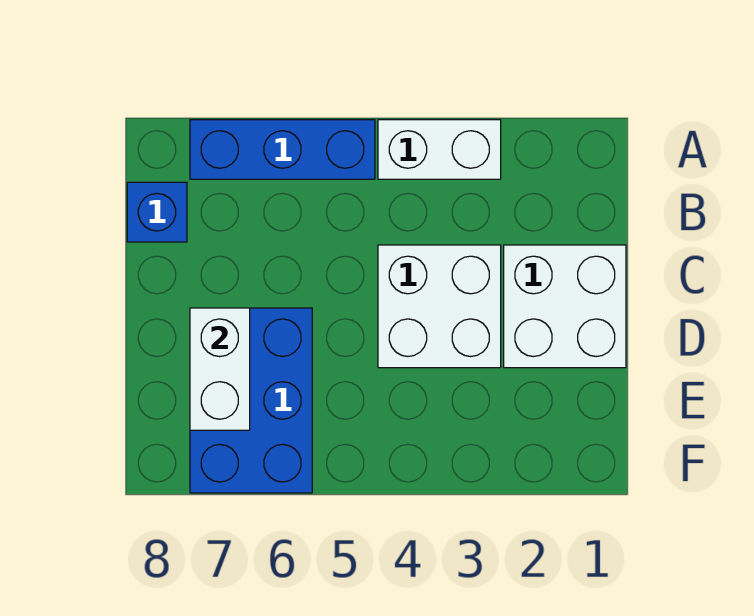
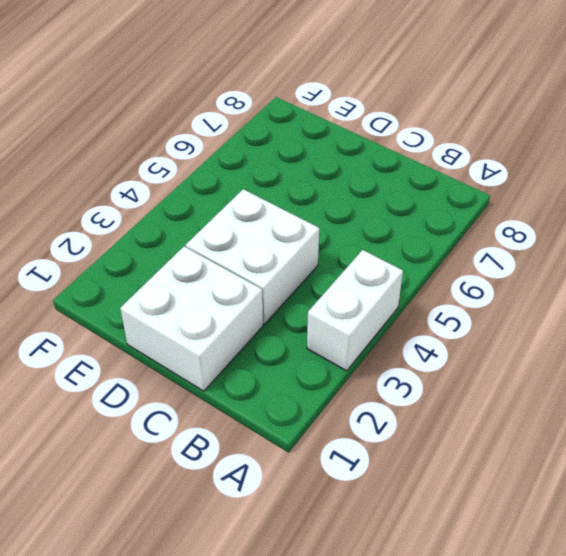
none -> blue 1x3 brick [190,120,375,179]
none -> blue 1x1 brick [127,182,187,242]

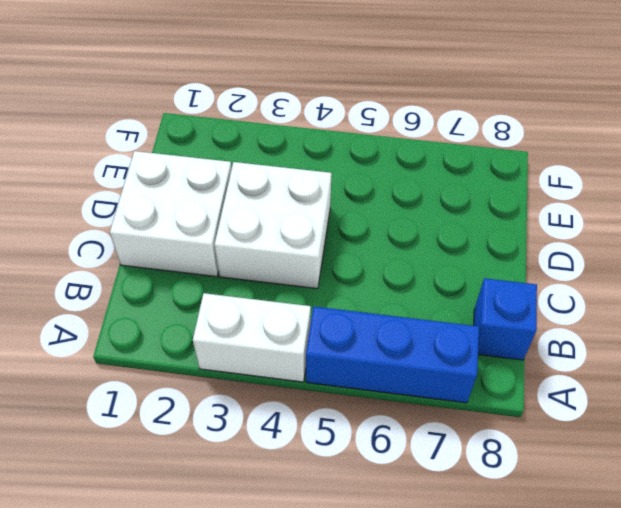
none -> blue 2x3 brick [190,308,312,493]
none -> white 1x2 brick [190,308,250,430]

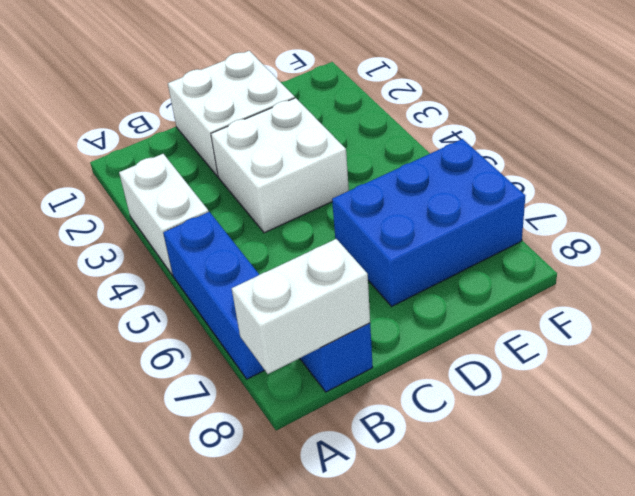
white 1x2 brick [232,239,370,374] -> white 1x2 brick moved to [190,308,250,430]

